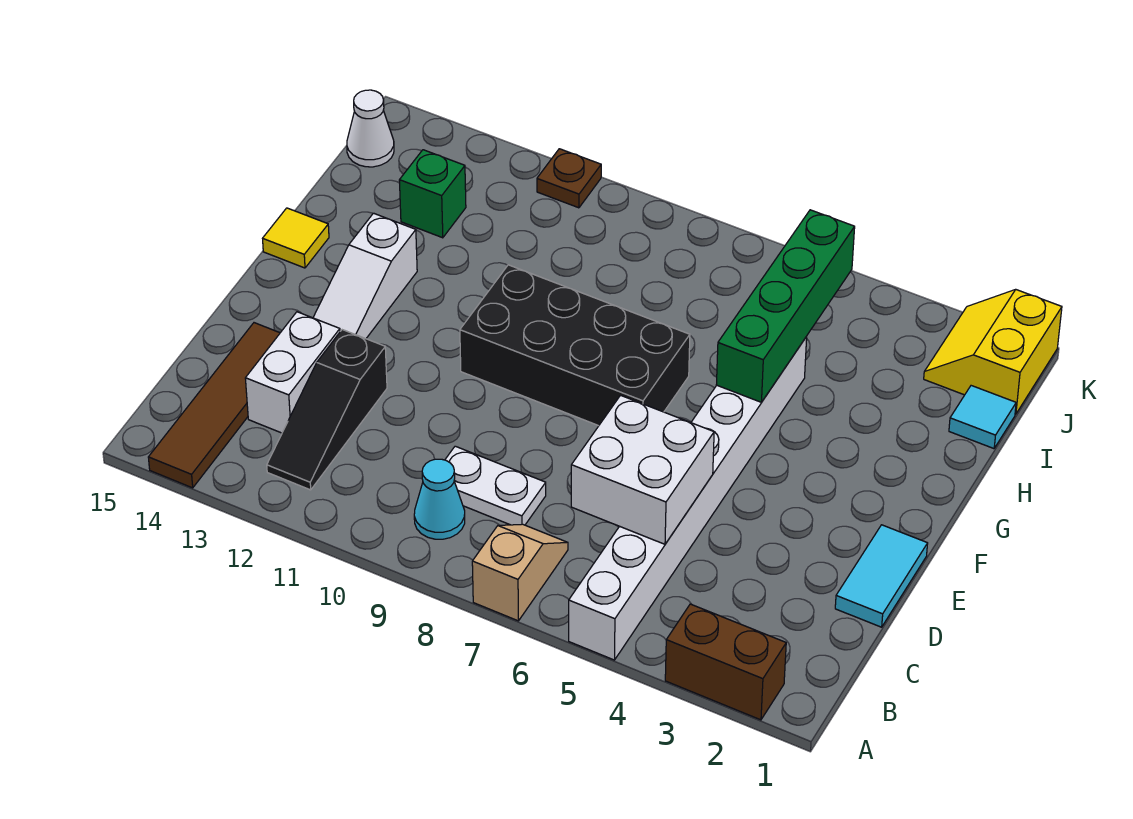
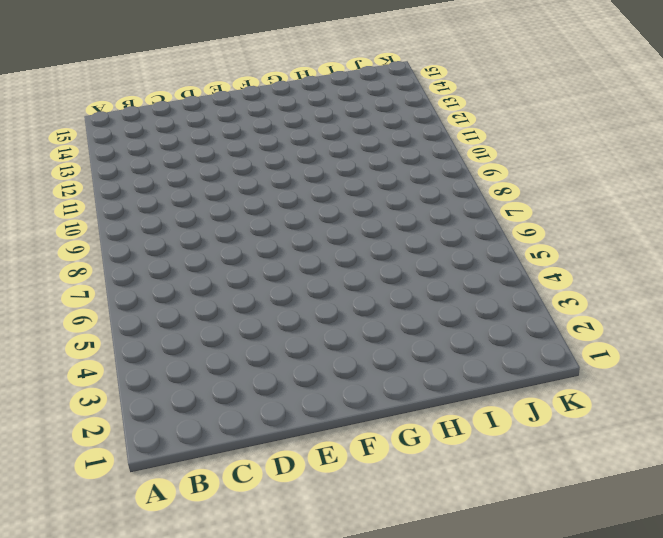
none -> brown 1x2 brick [665,604,786,720]
none -> white 1x8 brick [569,337,807,660]
none -> tan 1x2 slope [472,524,568,621]

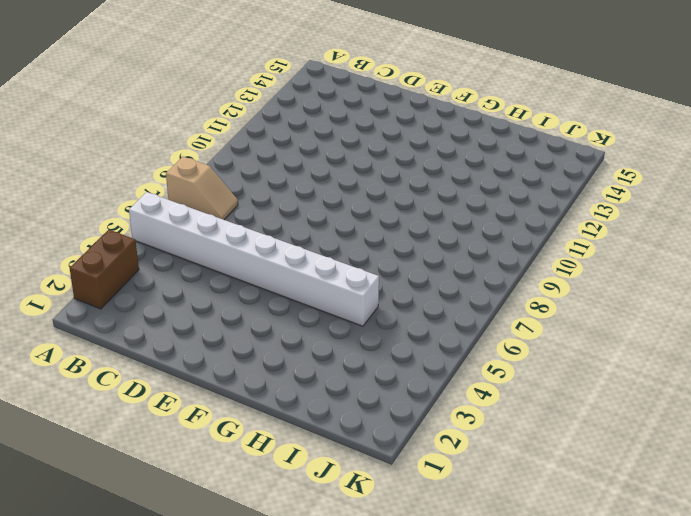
none -> brown 1x4 tile [148,323,280,488]
none -> cyan 1x1 cone [414,459,465,539]
none -> black 1x3 slope [267,330,387,490]

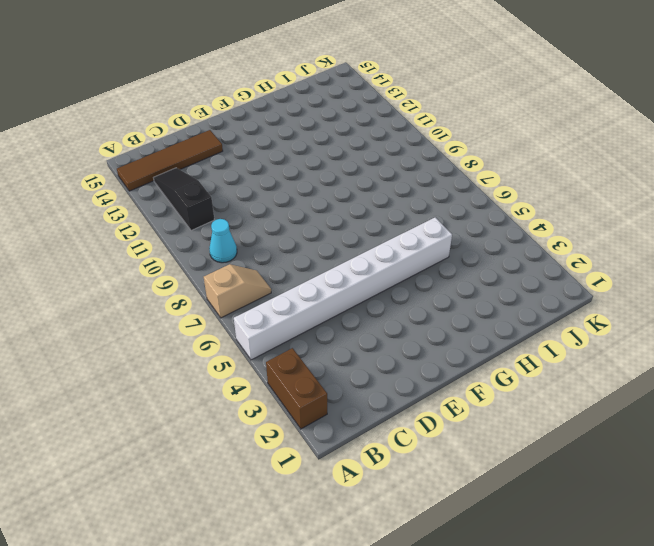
black 1x3 slope [154,168,214,231] -> black 1x3 slope turned to [267,330,387,490]
none -> white 1x2 plate [445,446,546,525]
none -> white 1x2 brick [245,312,340,433]
none -> cyan 1x2 tile [835,525,928,627]

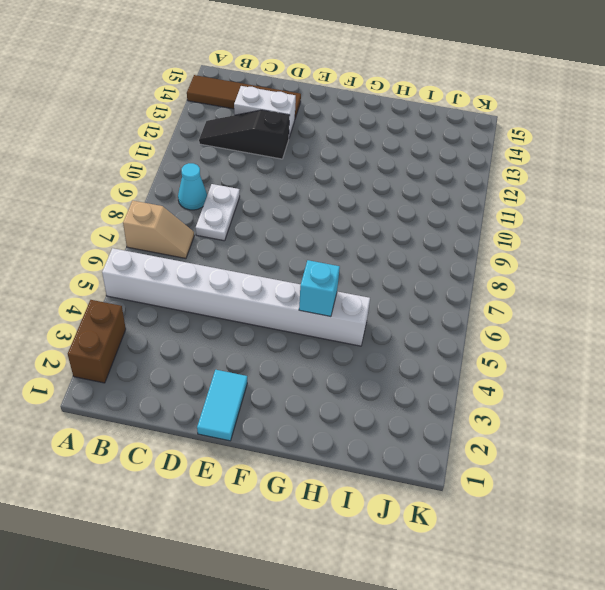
cyan 1x2 tile [197,370,247,441] -> cyan 1x2 tile turned to [835,525,928,627]
cyan 1x1 brick [299,260,340,317] -> green 1x4 brick [716,210,855,402]
none -> white 1x3 slope [313,213,417,339]
none -> black 2x4 brick [460,265,690,426]
none -> yellow 1x1 tile [263,208,329,268]

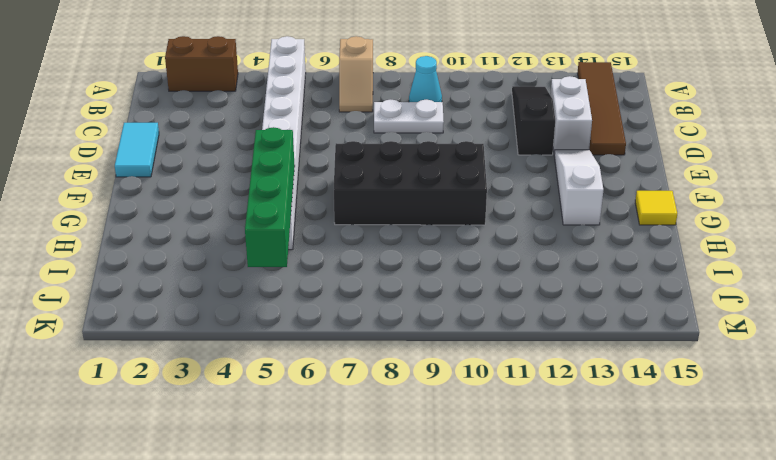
none -> cyan 1x1 tile [949,386,1016,449]
none -> green 1x1 brick [399,150,466,238]
none -> yellow 2x2 slope [924,290,1062,414]

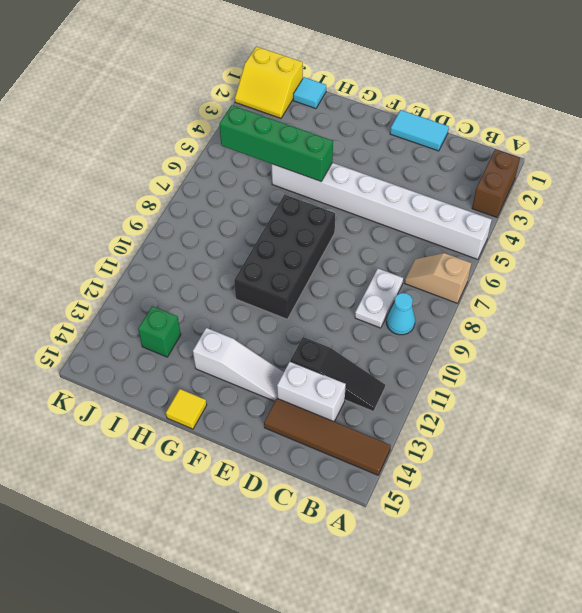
none -> white 1x1 cone [347,90,394,167]
none -> brown 1x1 plate [537,149,601,208]
none -> white 2x2 brick [571,395,714,544]

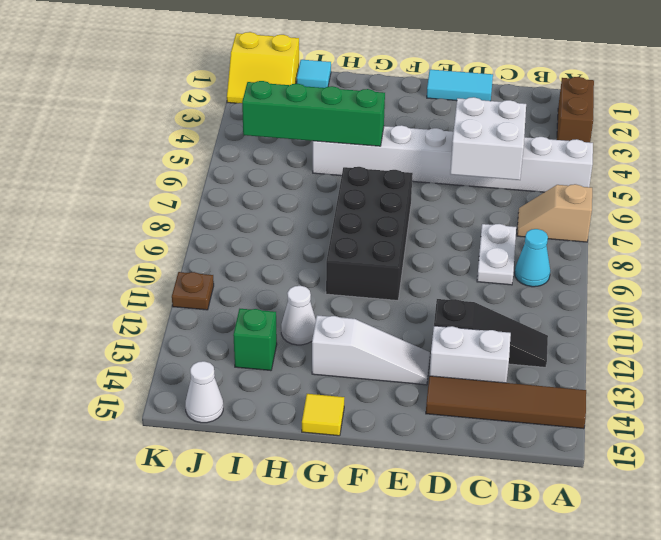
white 1x1 cone [281,286,316,345] -> none

